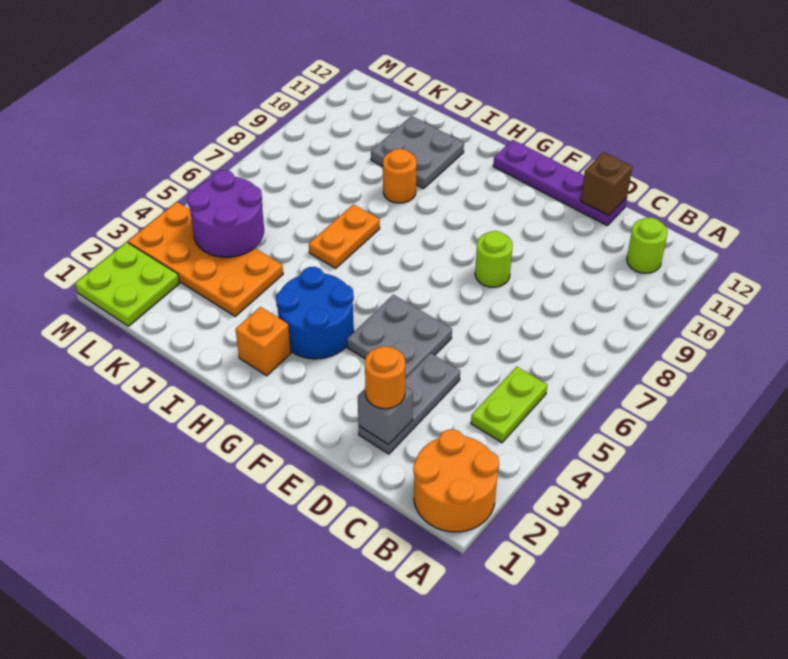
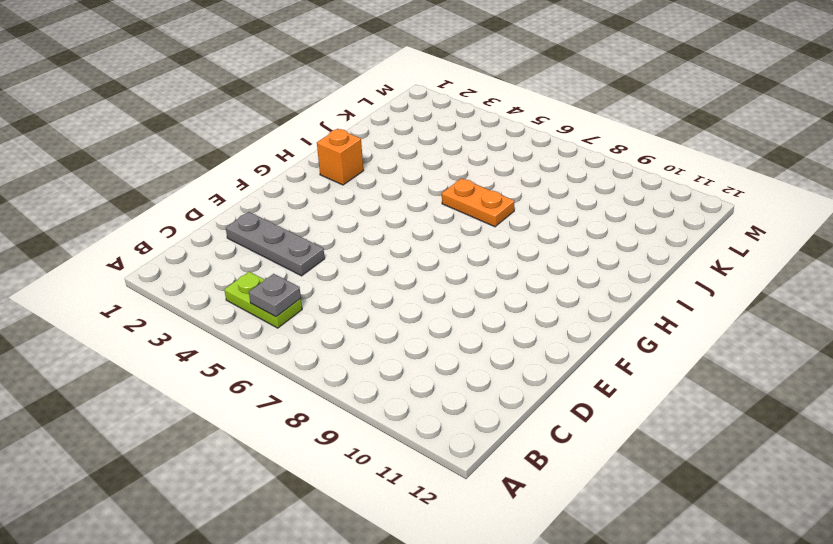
grey 1x1 plate [249,274,301,317] -> none
none -> orange 2x2 round brick [413,429,499,532]
none -> lime 1x1 round brick [627,217,668,273]
none -> purple 1x4 plate [493,140,627,225]

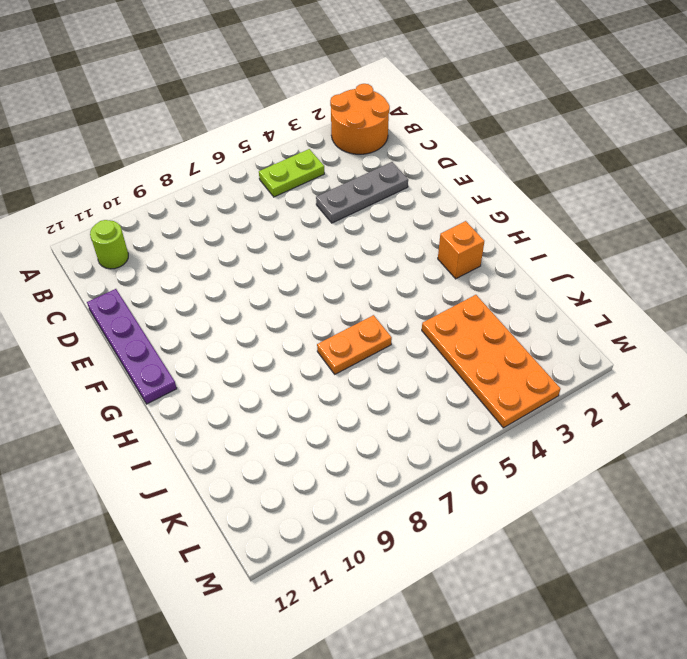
none -> grey 2x2 plate [347,295,452,378]
none -> lime 1x1 round brick [475,231,513,287]
none -> blue 2x2 round brick [276,267,354,359]

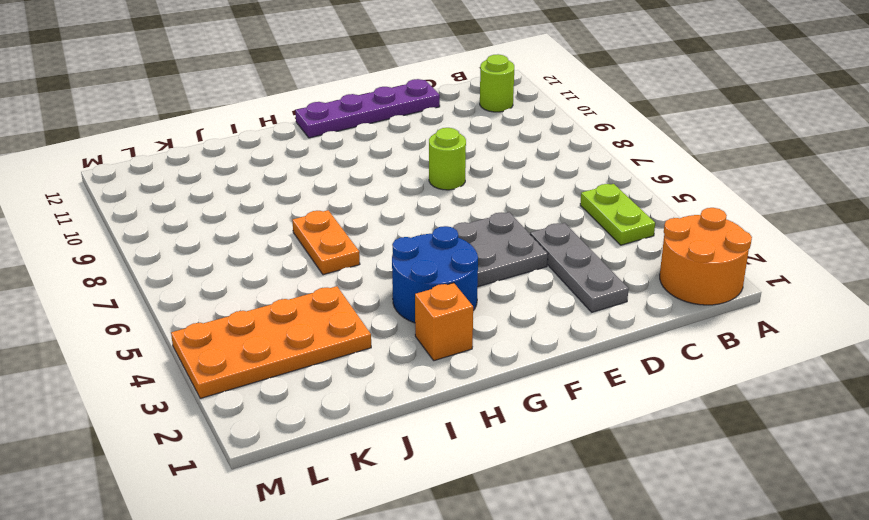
none -> orange 1x1 round brick [383,149,417,203]
none -> grey 2x2 plate [371,116,464,188]
none -> lime 2x2 plate [75,242,180,326]

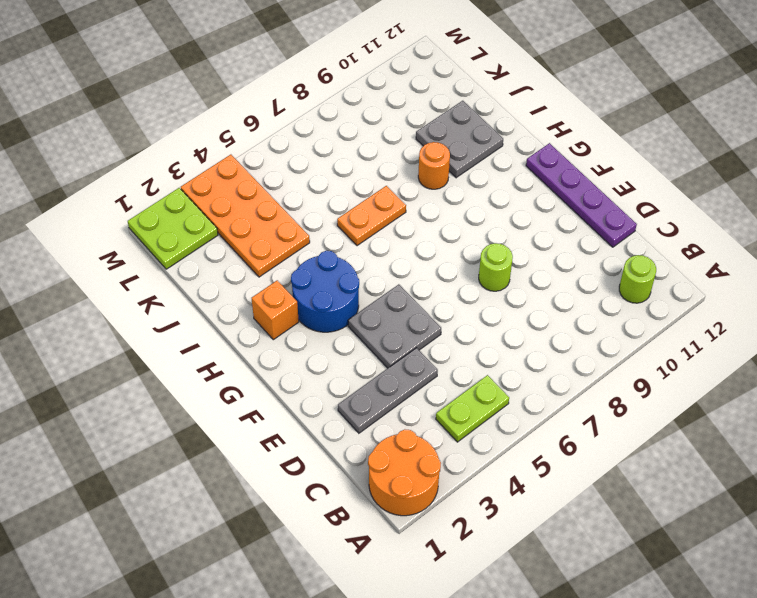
none -> grey 1x1 brick [358,386,413,445]
none -> brown 1x1 brick [581,152,632,216]
none -> purple 2x2 round brick [187,170,264,257]

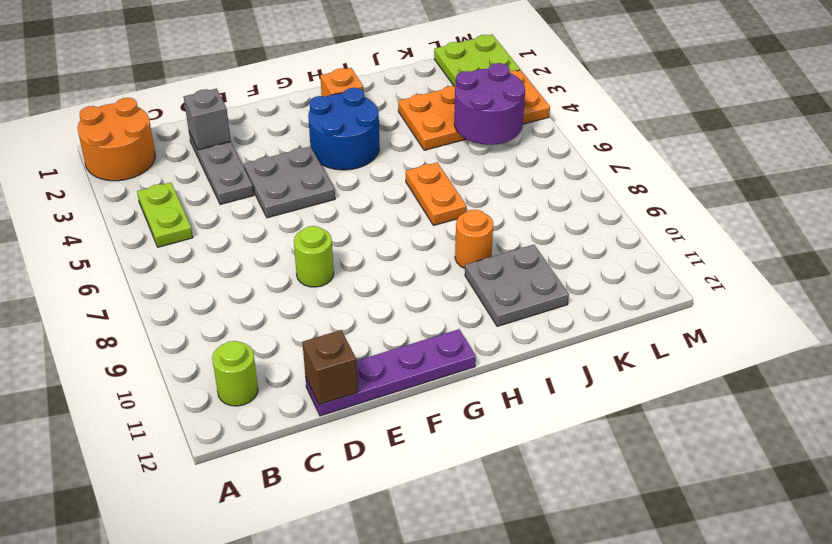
none -> orange 1x1 round brick [365,346,405,409]

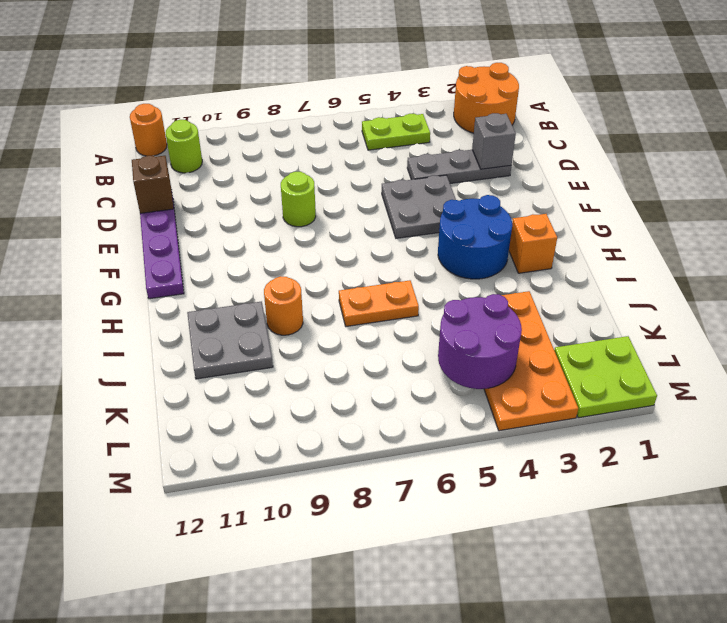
orange 1x1 round brick [130,104,167,156] -> orange 1x1 round brick moved to [365,346,405,409]

